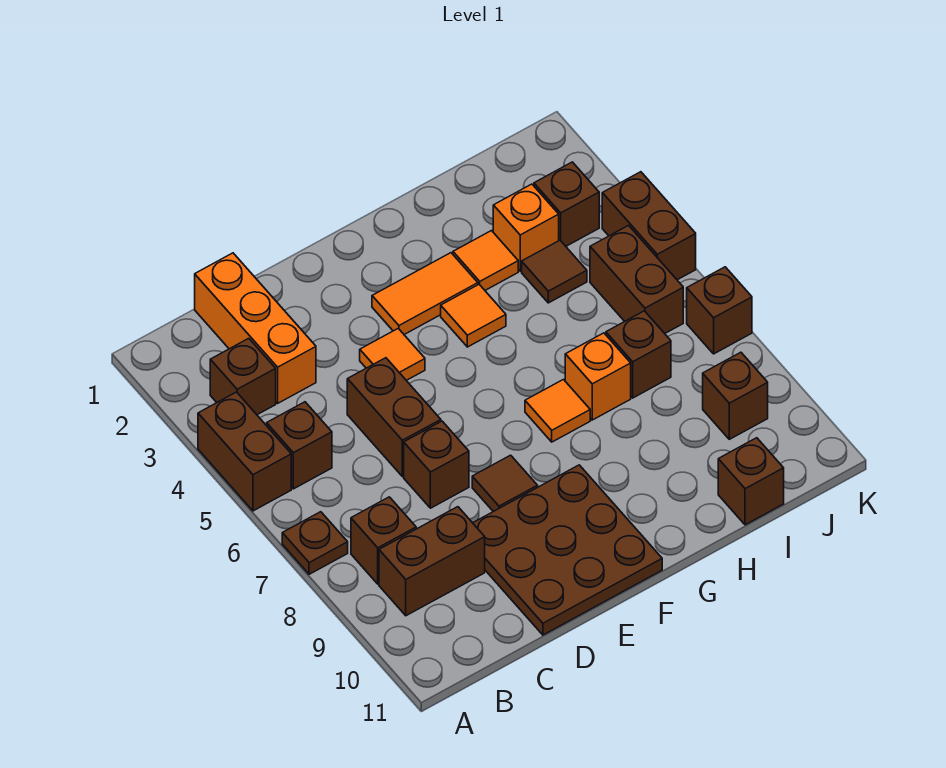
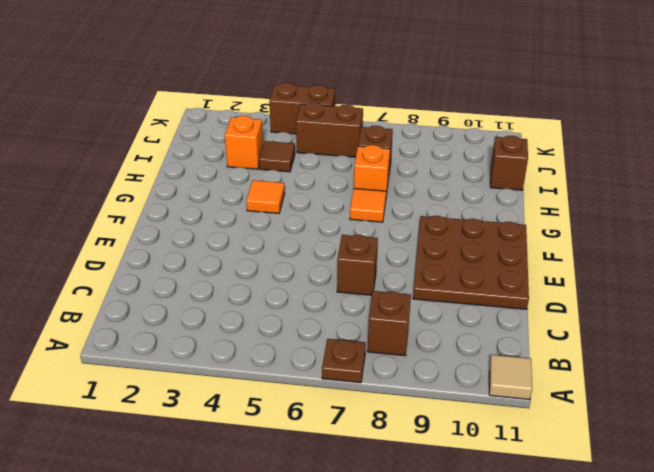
tan 1x1 tile [489,355,532,400] -> none
none -> brown 1x2 brick [198,392,291,511]
none -> brown 1x1 brick [210,338,276,415]
none -> brown 1x1 brick [267,402,332,489]

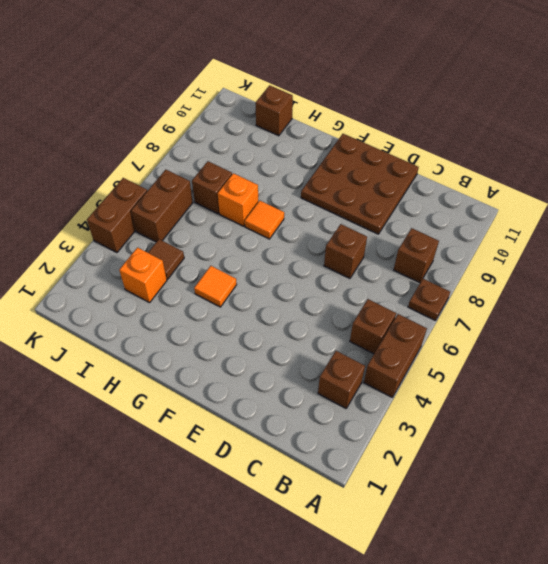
none -> brown 1x2 brick [379,507,485,616]
none -> orange 1x3 brick [195,253,316,403]
none -> brown 1x2 brick [347,358,441,476]

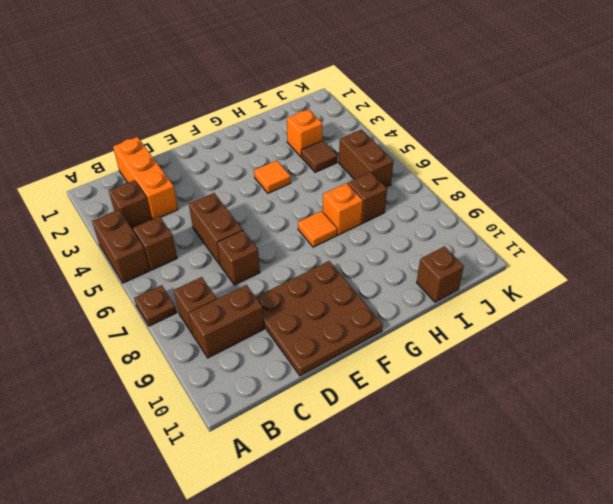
none -> orange 1x1 tile [360,329,425,380]
none -> brown 1x1 tile [472,455,538,512]
none -> orange 1x2 tile [372,253,478,334]

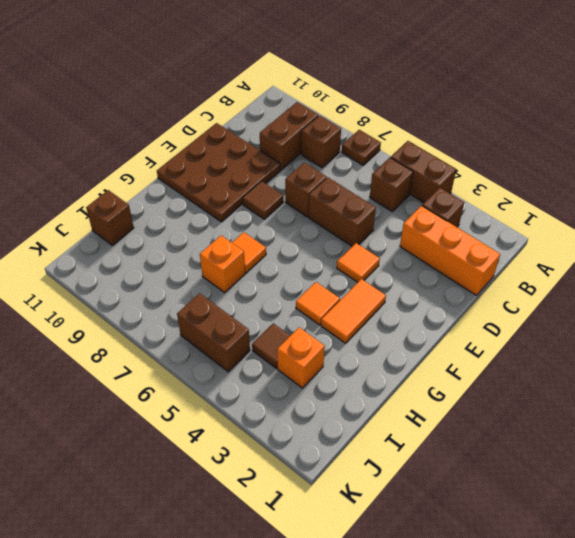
none -> orange 1x1 tile [453,231,518,290]
none -> brown 1x1 brick [606,311,671,398]
none -> brown 1x1 brick [534,162,599,246]

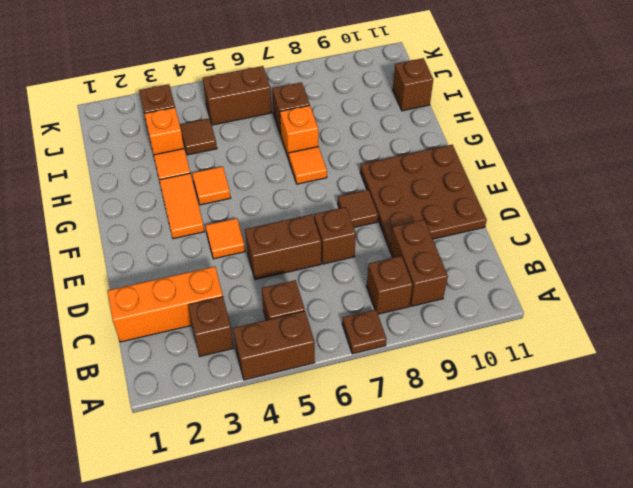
none -> brown 1x1 brick [703,352,768,439]
none -> brown 1x2 brick [602,172,696,280]
none -> brown 1x1 brick [687,267,752,354]

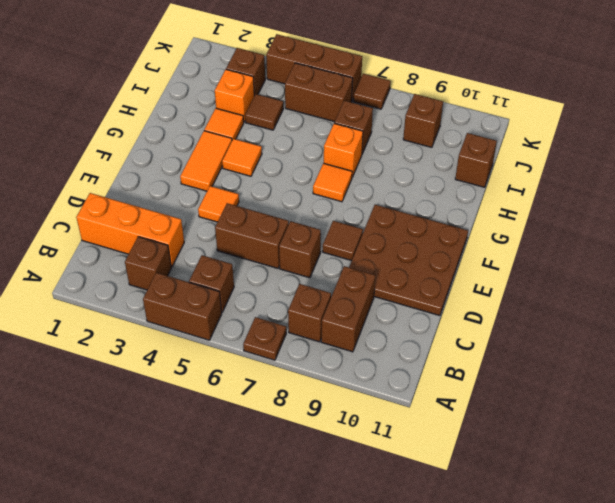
brown 1x3 brick [266,34,362,101] -> brown 1x2 brick [602,172,696,280]
brown 1x1 tile [354,74,391,109] -> brown 1x1 brick [687,267,752,354]

